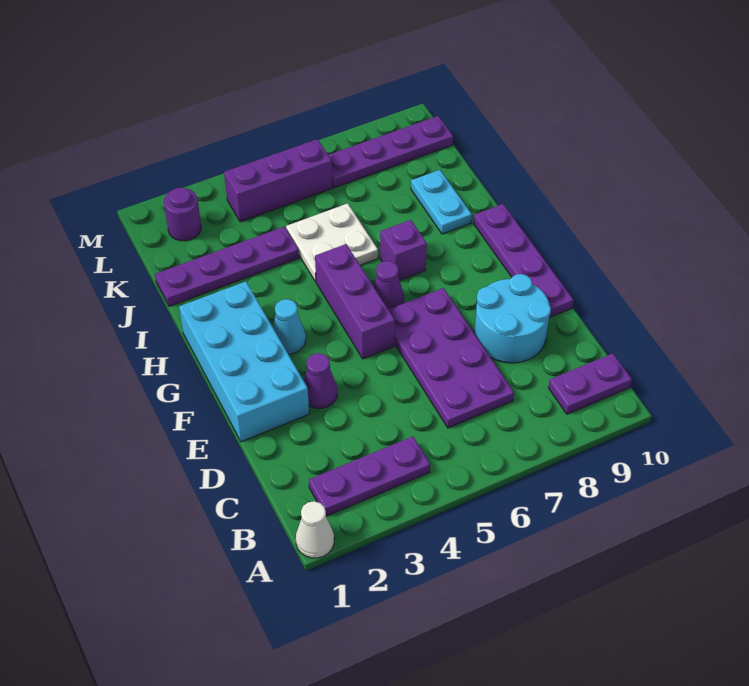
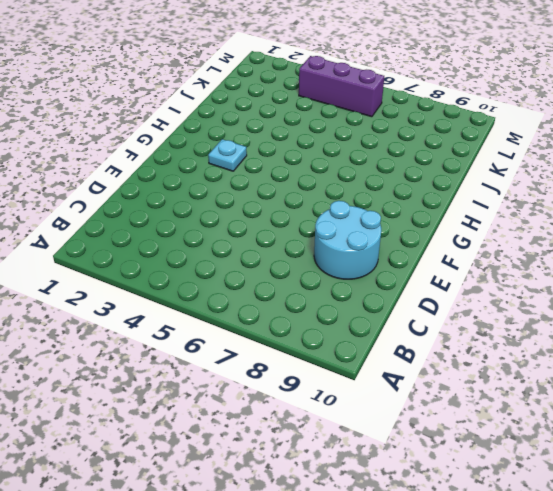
cyan 1x1 plate [208,139,247,171] -> cyan 1x1 cone [273,299,306,354]
none -> white 1x1 cone [296,501,334,558]
none -> purple 1x3 plate [309,436,430,516]
none -> purple 1x2 plate [548,353,632,414]

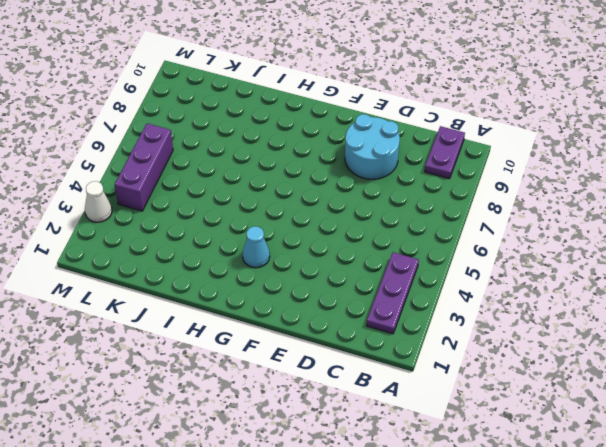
white 1x1 cone [85,181,112,222] -> white 1x1 cone moved to [296,501,334,558]
none -> purple 2x4 plate [388,288,514,428]
none -> cyan 2x4 brick [179,281,309,442]
none -> purple 1x1 cone [304,353,337,408]

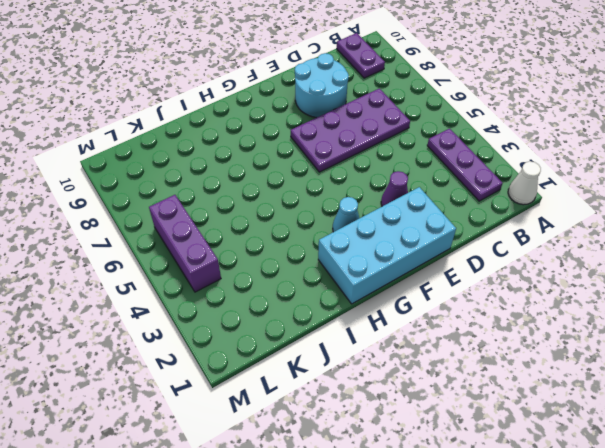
none -> purple 1x4 plate [473,204,574,317]
none -> purple 1x3 brick [315,244,395,359]
none -> purple 1x1 cone [373,261,404,309]

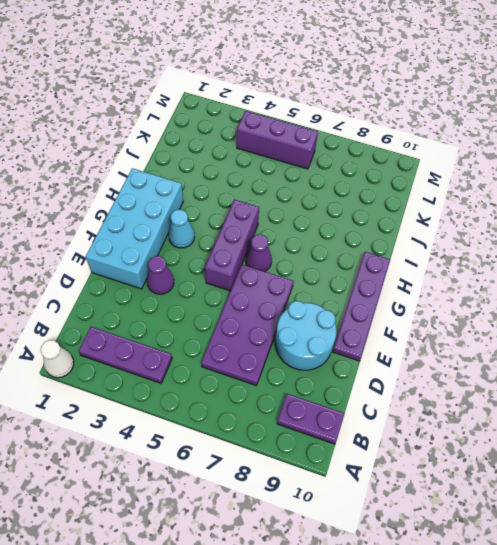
none -> purple 1x1 brick [380,220,427,280]
none -> white 2x2 plate [286,203,378,282]
none -> cyan 1x2 plate [411,170,472,234]

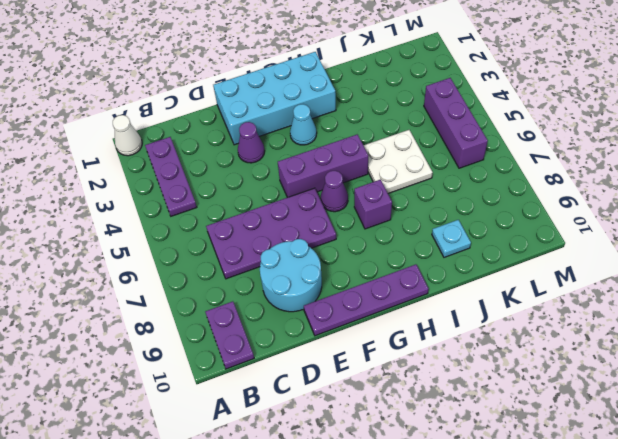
cyan 1x1 plate [432,220,471,257] -> cyan 1x2 plate [411,170,472,234]
none -> purple 1x4 plate [155,227,299,306]
none -> purple 1x1 round brick [164,187,201,241]
none -> purple 1x4 plate [328,116,453,188]

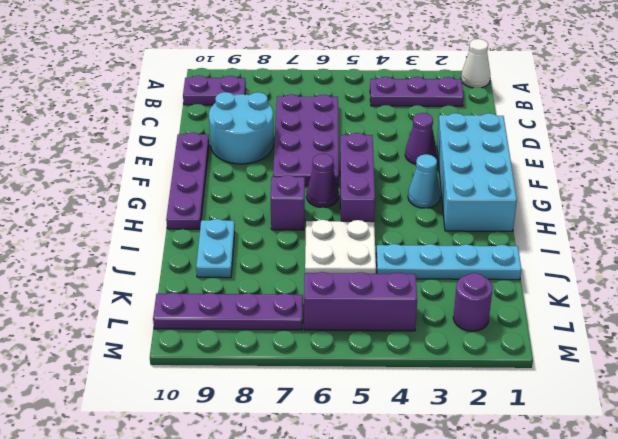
cyan 1x4 plate [376,244,522,280] -> purple 1x4 plate [155,227,299,306]

